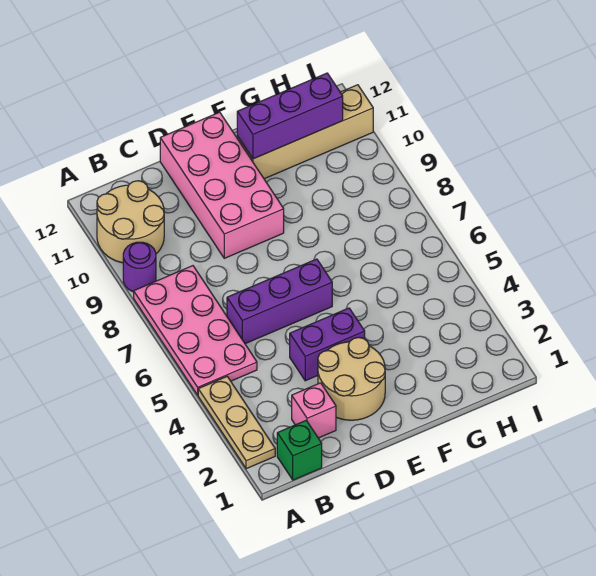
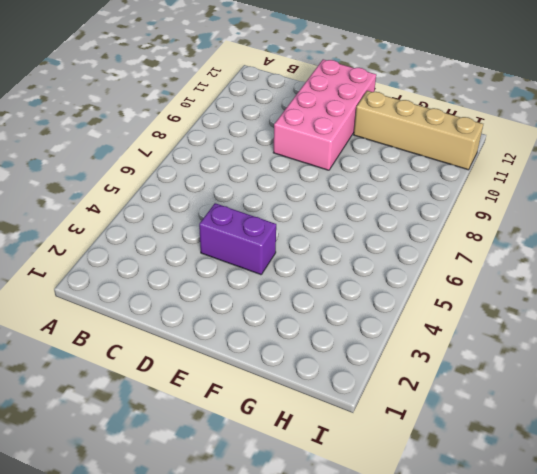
none -> tan 1x3 plate [198,377,275,469]
none -> pink 2x4 plate [134,266,257,395]
none -> purple 1x1 round brick [123,242,156,292]

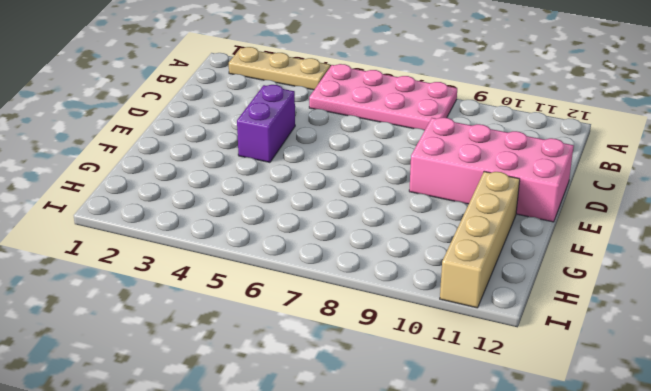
none -> purple 1x1 round brick [123,242,156,292]
none -> tan 2x2 round brick [97,181,164,263]
none -> green 1x1 brick [277,421,322,480]

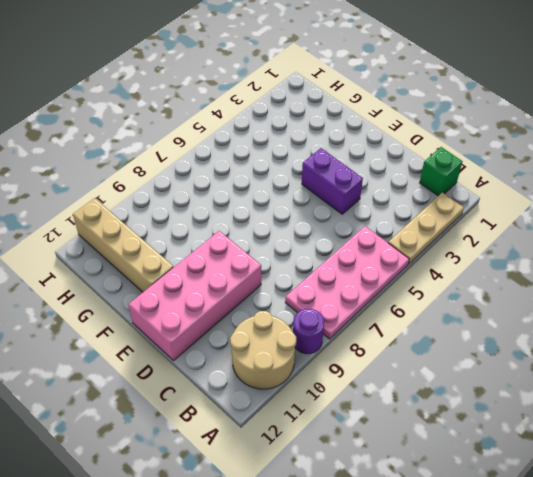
none -> pink 1x1 brick [292,383,336,438]
none -> purple 1x3 brick [227,259,332,344]
none -> tan 2x2 round brick [318,338,385,420]

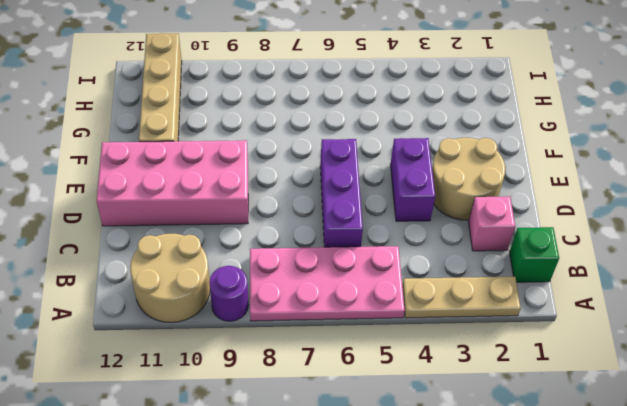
none -> purple 1x3 brick [237,73,343,159]

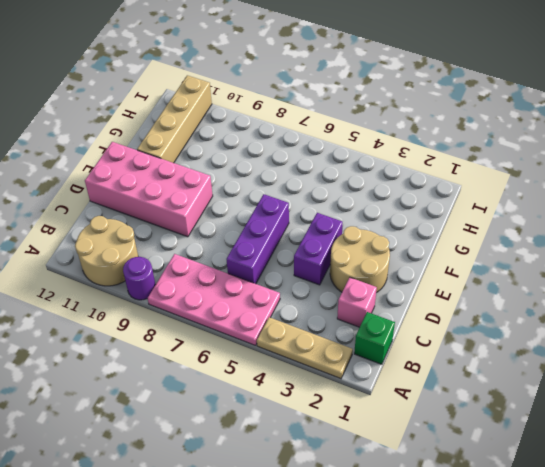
none -> purple 1x3 brick [237,73,343,159]

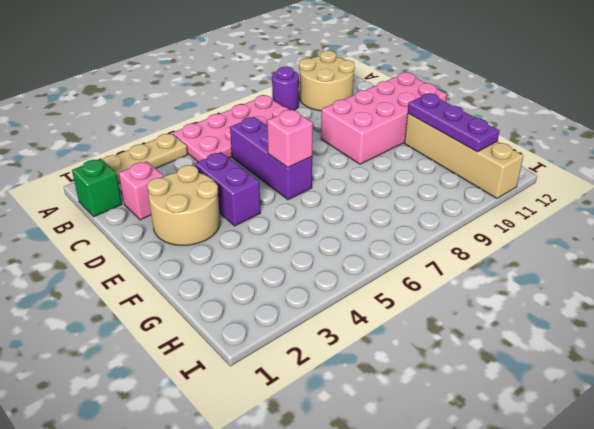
pink 1x1 brick [267,110,313,168] -> none
purple 1x3 plate [408,93,499,152] -> purple 1x3 brick [237,73,343,159]

